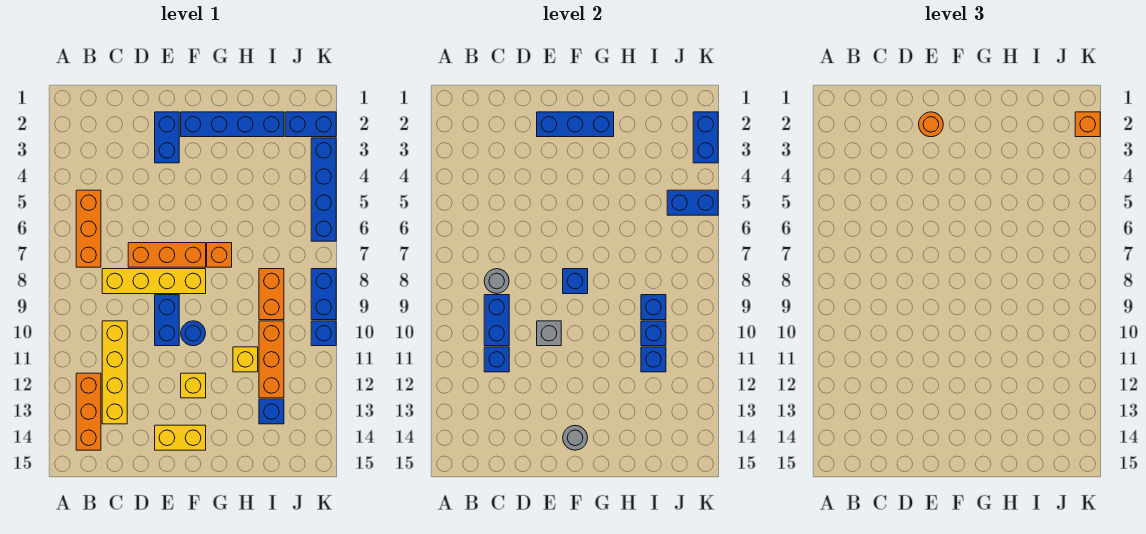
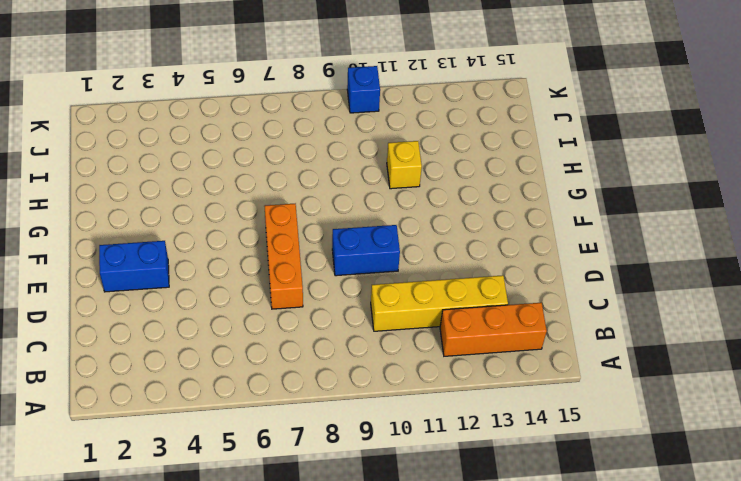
none -> orange 1x3 brick [76,190,101,267]
none -> yellow 1x4 brick [102,269,206,294]
none -> yellow 1x2 brick [155,425,206,450]
none -> blue 1x4 brick [181,112,284,137]

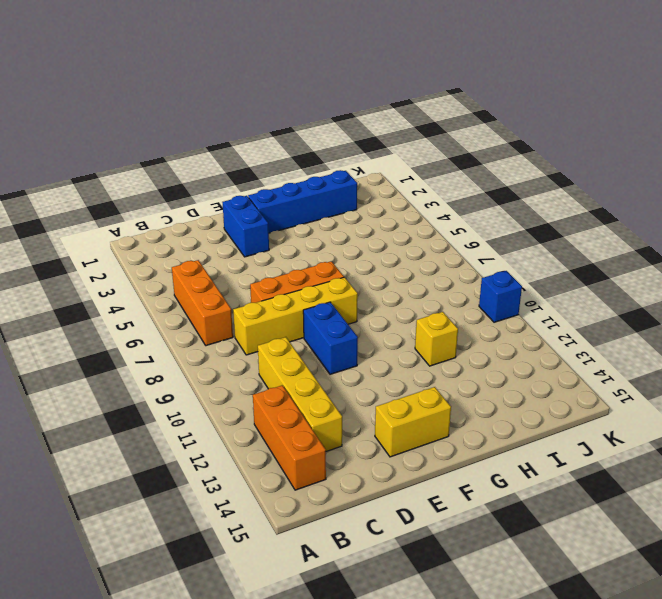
none -> blue 1x1 round brick [181,321,206,346]
none -> yellow 1x1 brick [181,373,206,398]
none -> orange 1x1 brick [207,243,232,267]
none -> orange 1x2 brick [259,269,284,320]

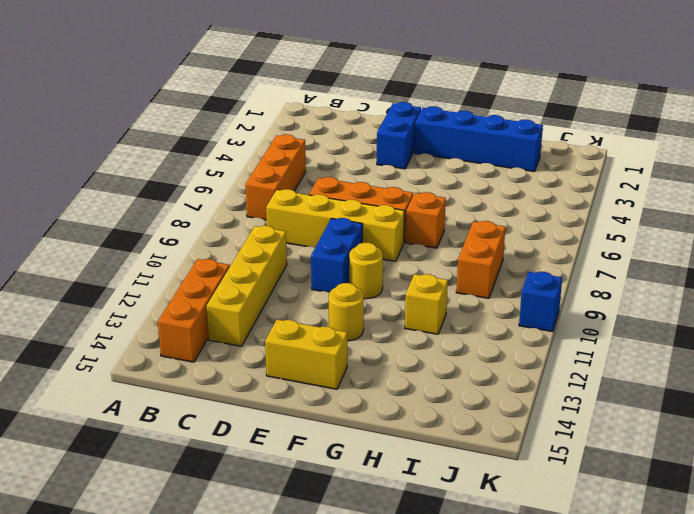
yellow 1x1 round brick [349,243,383,299] -> blue 1x1 round brick [181,321,206,346]
yellow 1x1 round brick [329,283,364,341] -> yellow 1x1 brick [181,373,206,398]
none -> orange 1x3 brick [259,321,284,398]
none -> blue 1x1 brick [259,399,284,424]
none -> blue 1x2 brick [285,112,336,137]
none -> blue 1x4 brick [311,138,336,241]

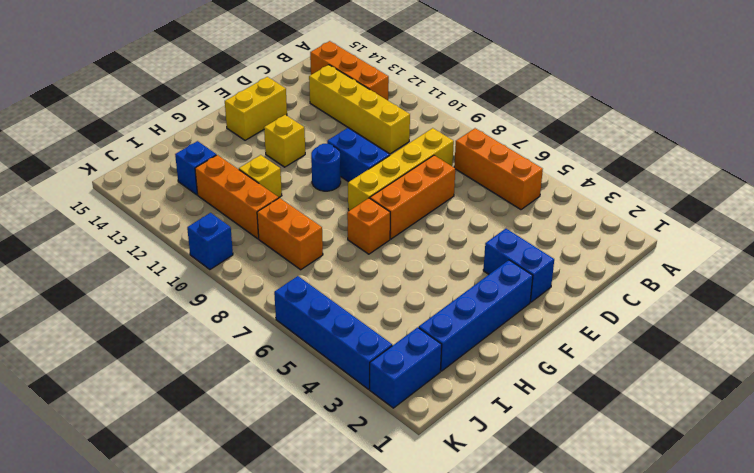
none -> blue 1x2 brick [311,269,336,320]
none -> grey 1x1 round brick [484,269,509,294]
none -> blue 1x2 brick [484,295,509,346]
none -> blue 1x1 brick [484,347,509,372]

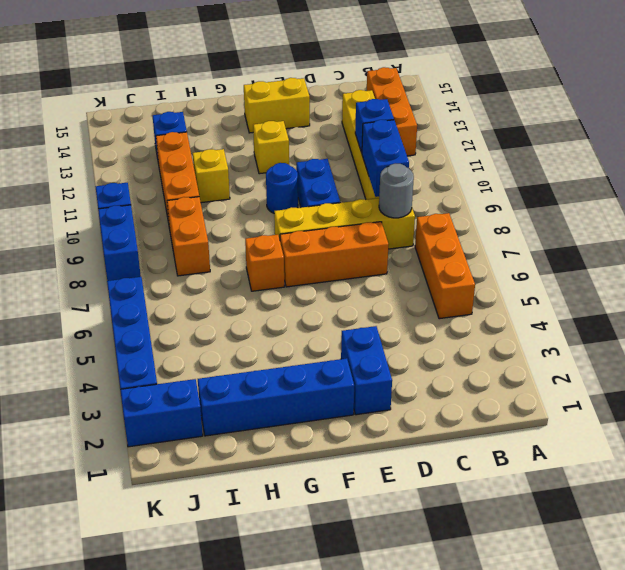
none -> blue 1x3 brick [537,112,614,137]
none -> grey 1x1 brick [537,321,561,346]
none -> blue 1x1 brick [563,269,588,294]
none -> grey 1x1 round brick [563,425,588,450]

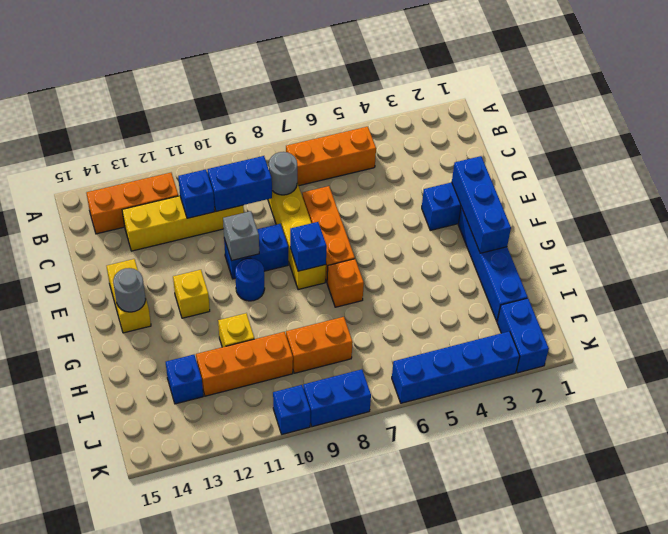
none -> blue 1x1 brick [641,295,666,320]
none -> blue 1x1 brick [641,321,666,346]
none -> blue 1x1 brick [641,347,666,372]
none -> blue 1x2 brick [667,190,718,215]

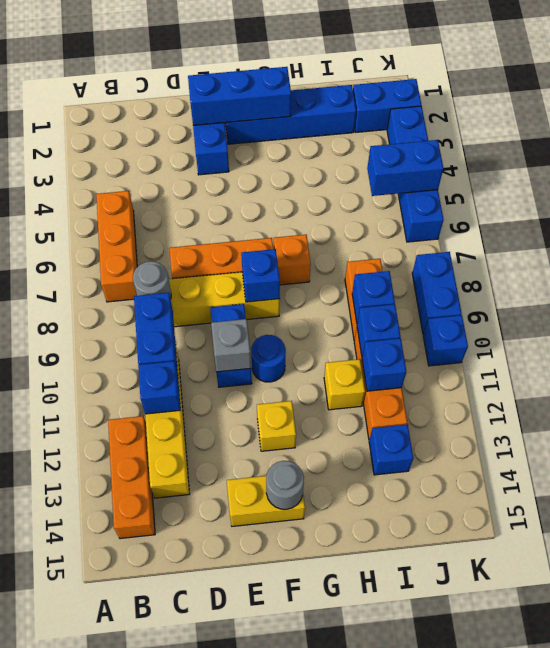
none -> blue 1x2 brick [693,112,718,163]
none -> orange 1x1 round brick [919,112,943,137]
none -> orange 1x1 brick [1075,112,1100,137]

